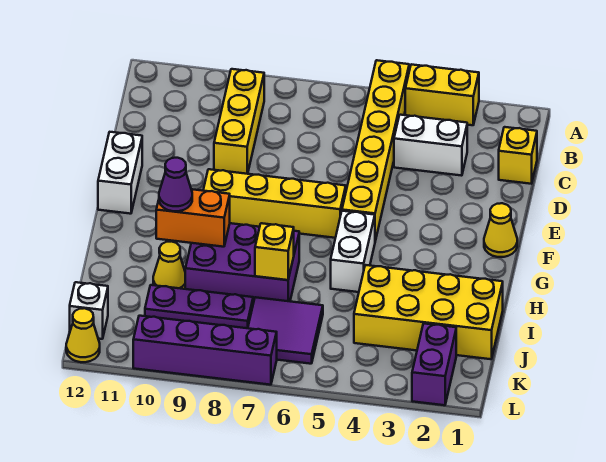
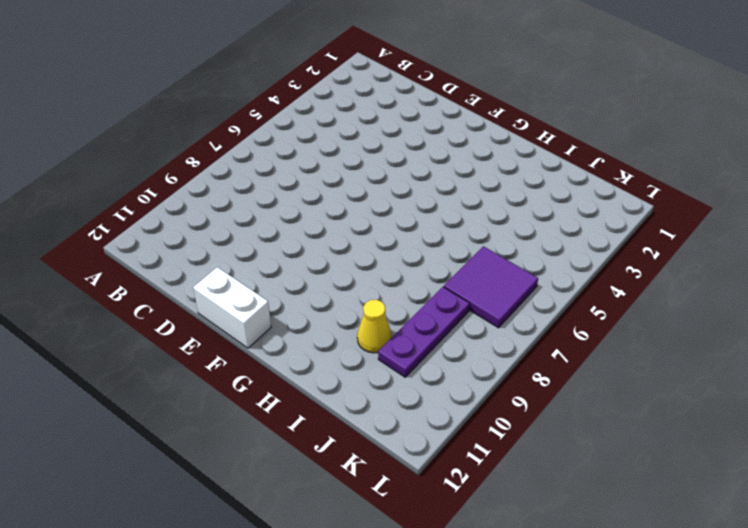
none -> yellow 1x2 brick [405,64,479,125]
none -> yellow 1x6 brick [342,60,409,241]
none -> yellow 1x3 brick [214,69,264,174]

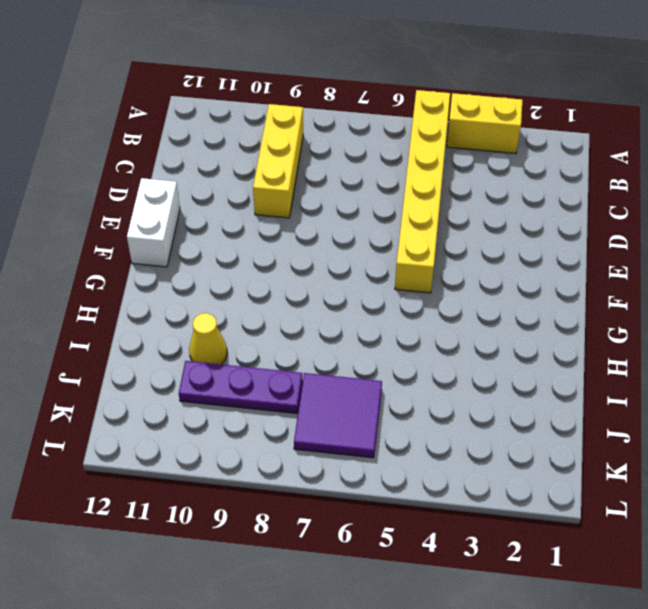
none -> yellow 1x1 brick [499,127,537,184]
none -> white 1x2 brick [394,115,467,176]
none -> yellow 1x1 cone [484,203,517,257]

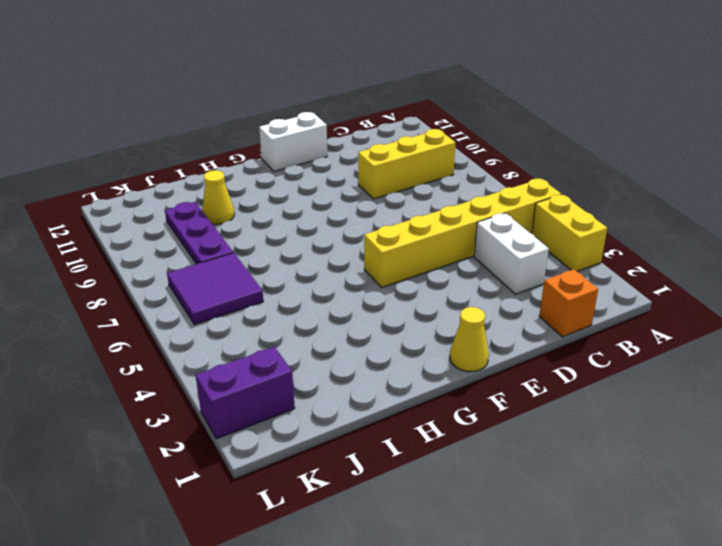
orange 1x1 brick [539,269,598,337] -> yellow 1x1 brick [499,127,537,184]
none -> yellow 1x4 brick [203,169,346,238]
none -> white 1x2 brick [331,211,375,292]
none -> purple 2x3 brick [185,223,299,303]

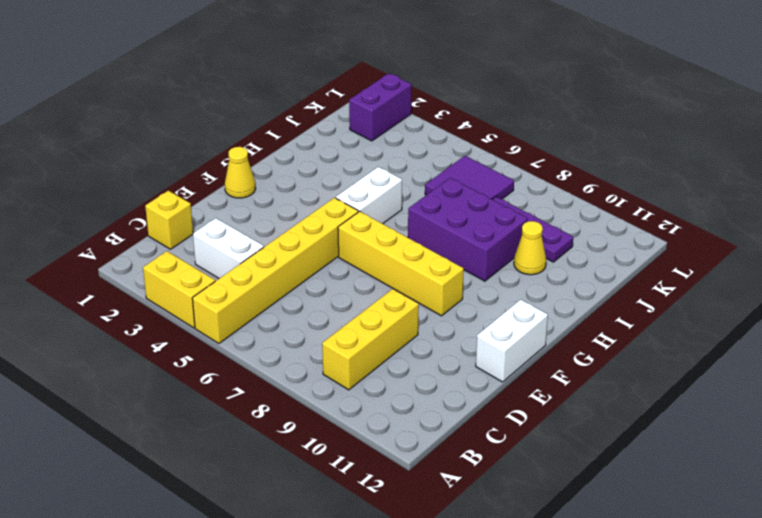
none -> yellow 2x4 brick [354,265,503,359]
none -> white 1x1 brick [70,282,108,339]
none -> purple 1x4 brick [133,316,277,385]

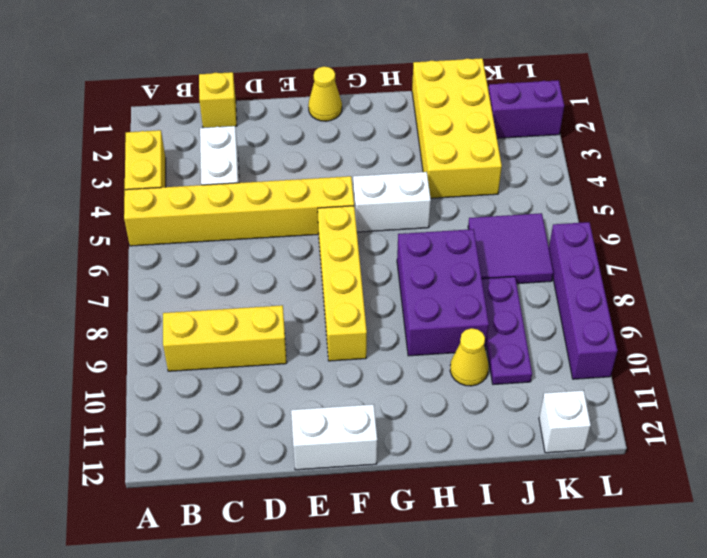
none -> yellow 1x1 cone [66,308,100,362]
none -> orange 1x2 brick [156,189,230,247]
none -> yellow 1x1 brick [255,223,294,280]

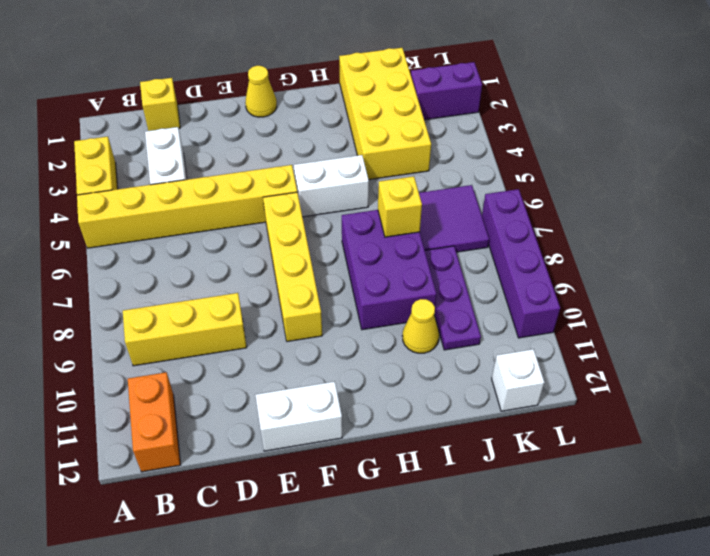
orange 1x2 brick [128,372,180,472] -> orange 1x2 brick moved to [156,189,230,247]
none -> yellow 1x1 cone [66,308,100,362]
none -> purple 1x1 cone [159,158,192,211]

